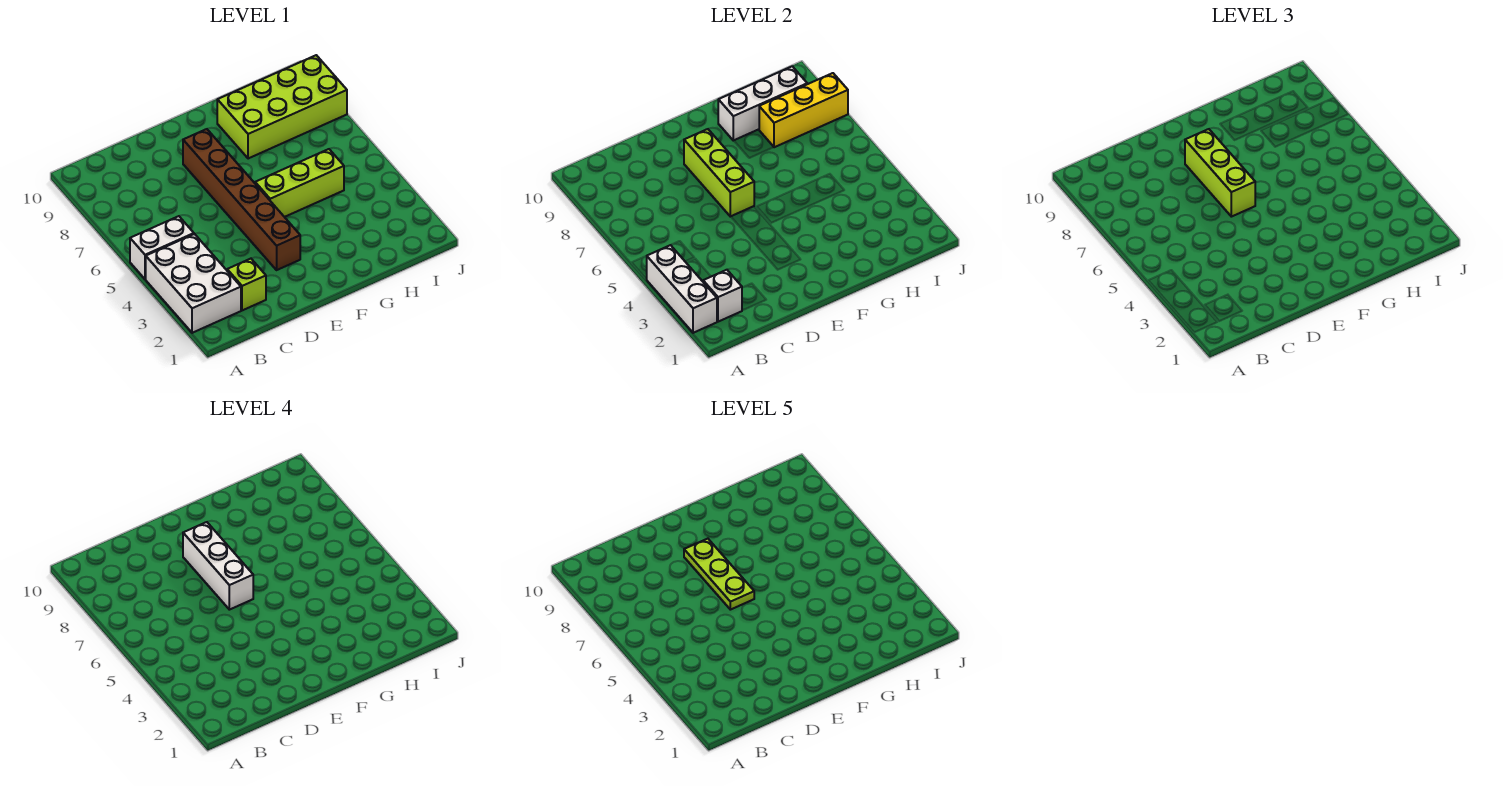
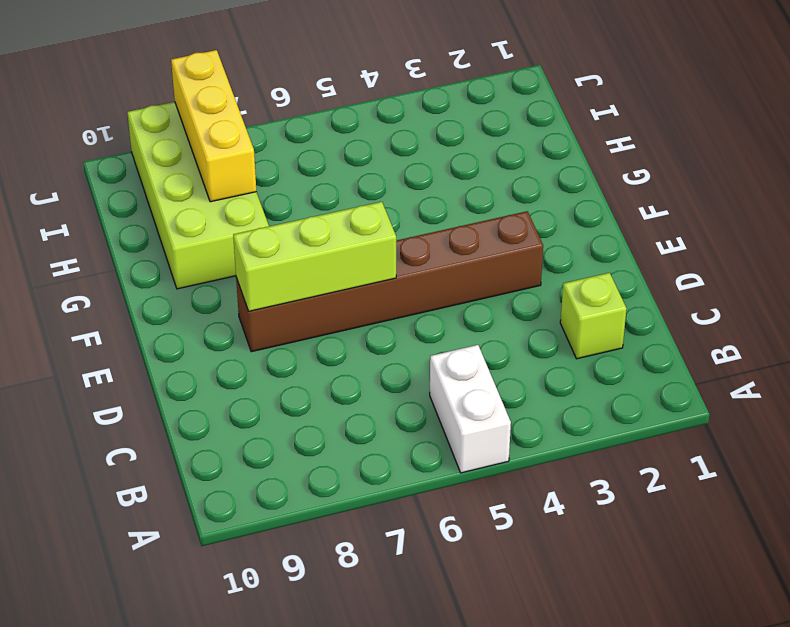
none -> white 2x3 brick [146,234,241,333]
none -> lime 1x3 brick [255,149,344,217]
none -> white 1x3 brick [647,245,717,333]

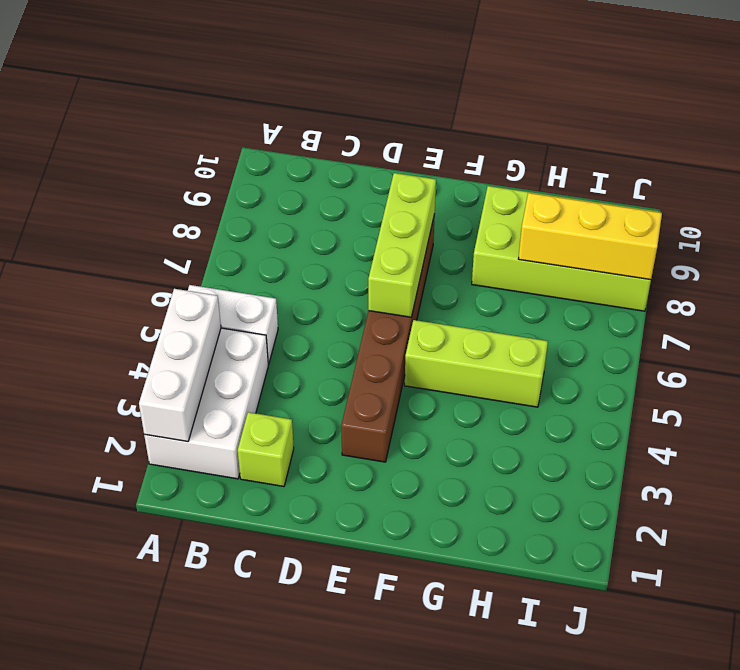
none -> white 1x1 brick [703,270,742,322]
none -> white 1x3 brick [718,66,807,141]
none -> lime 1x3 brick [1185,129,1255,217]

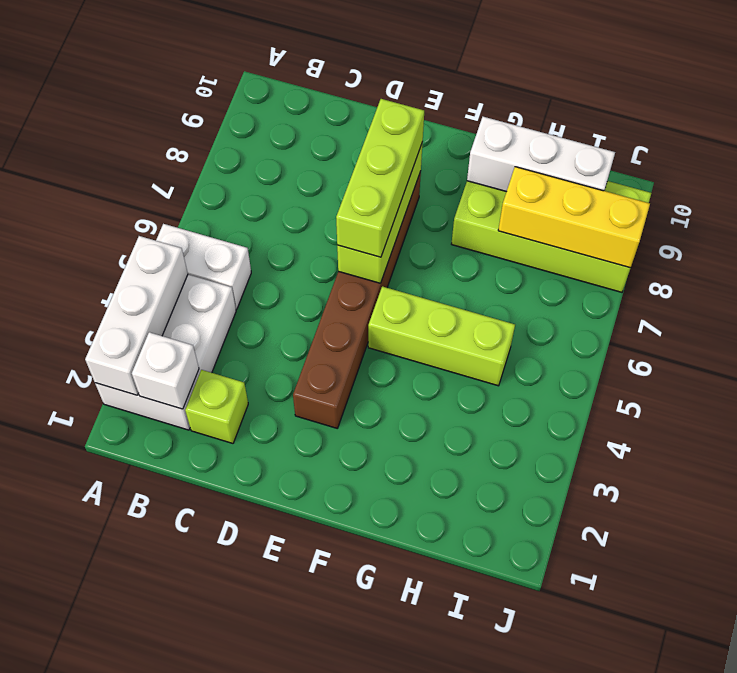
none -> white 1x3 brick [183,522,253,610]
none -> lime 1x3 plate [684,539,754,610]

